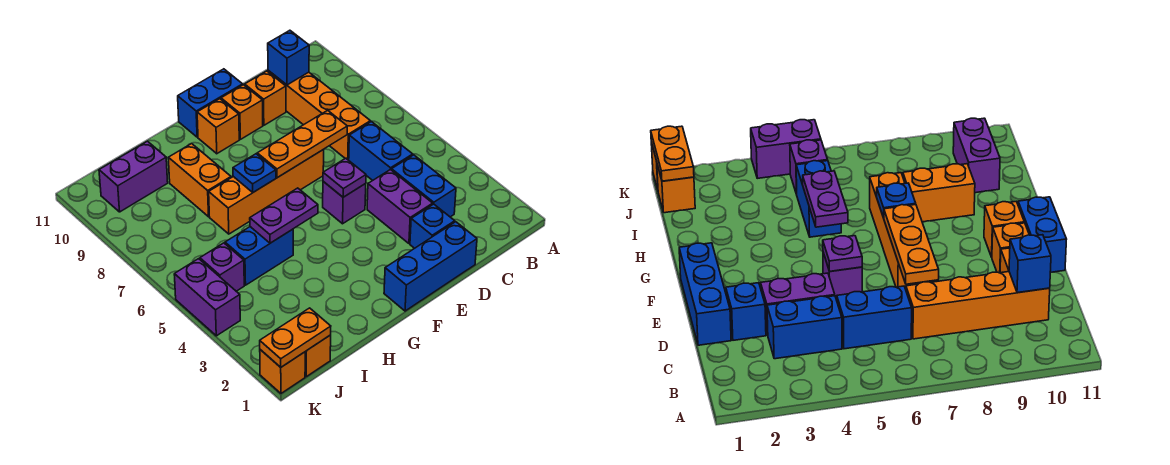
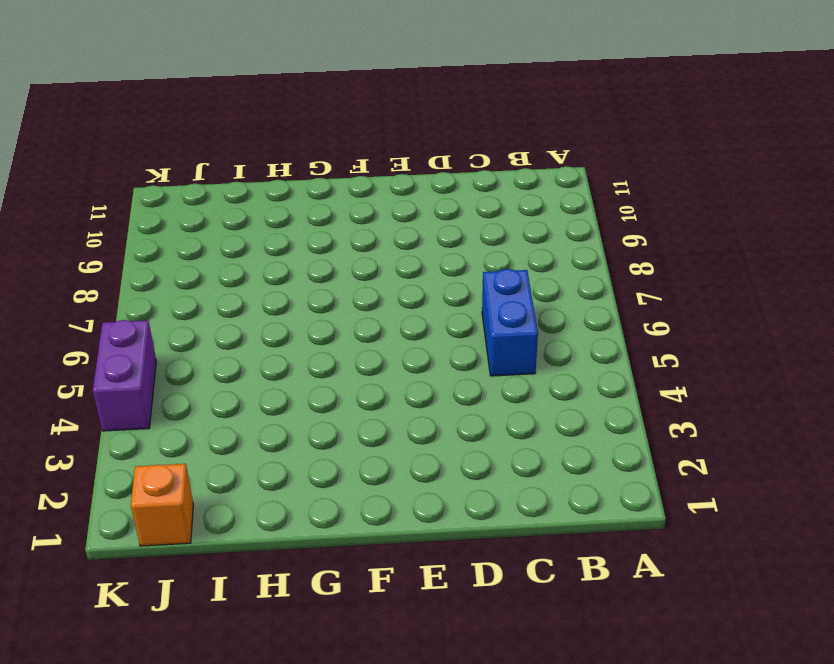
none -> blue 1x2 brick [392,155,456,217]
none -> orange 1x4 brick [268,71,370,160]
none -> blue 1x3 brick [384,222,477,311]

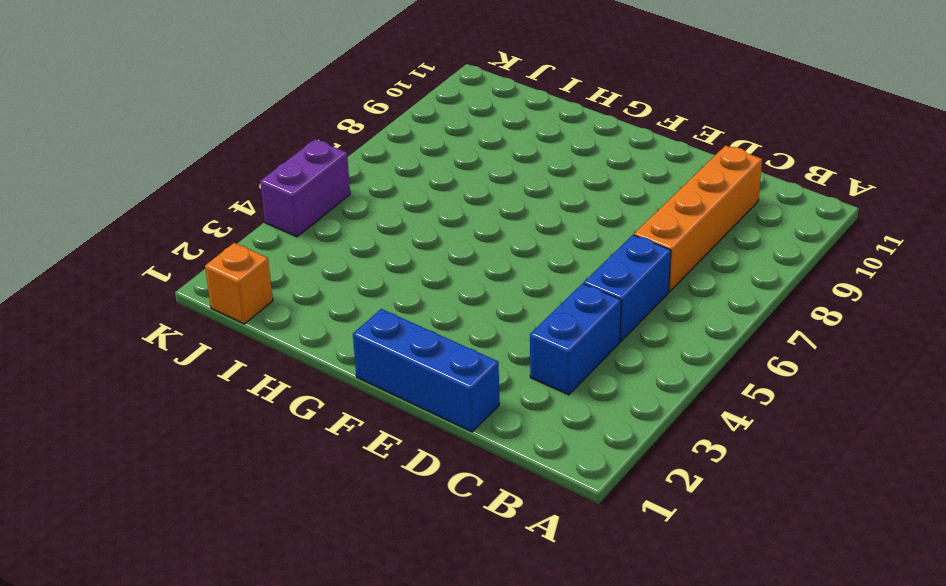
none -> blue 1x1 brick [410,204,455,248]
none -> purple 1x2 brick [367,169,433,243]
none -> orange 1x1 brick [245,71,286,125]

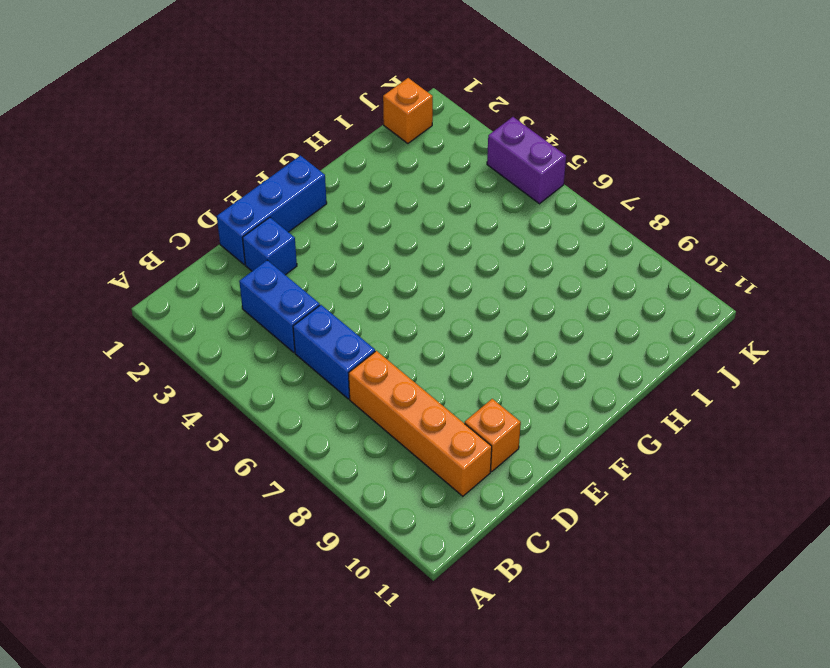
none -> purple 1x2 brick [367,169,433,243]
none -> purple 1x1 brick [323,181,366,224]
none -> orange 1x4 brick [209,149,324,234]

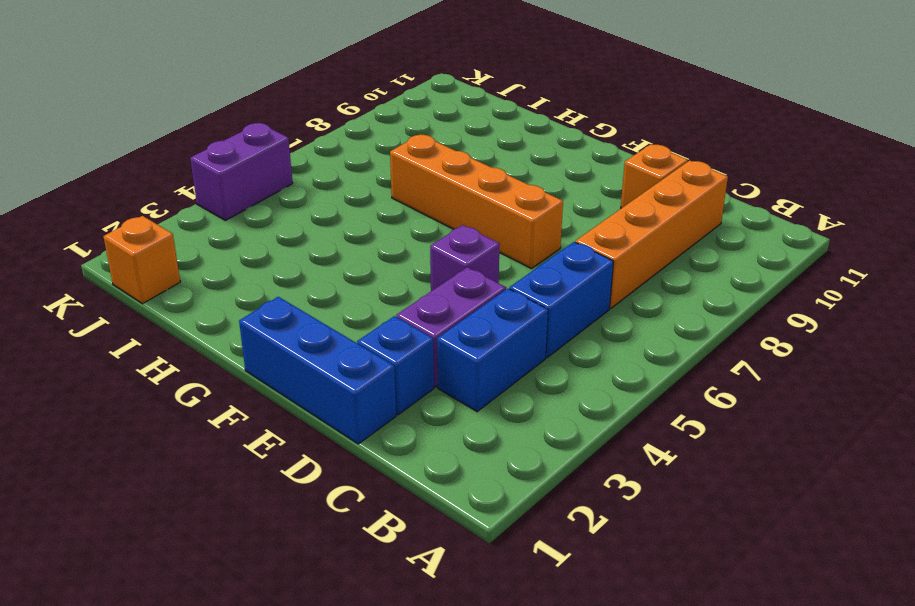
none -> orange 1x1 brick [221,85,263,139]
none -> blue 1x2 brick [178,69,243,137]
none -> orange 1x1 brick [197,99,239,154]

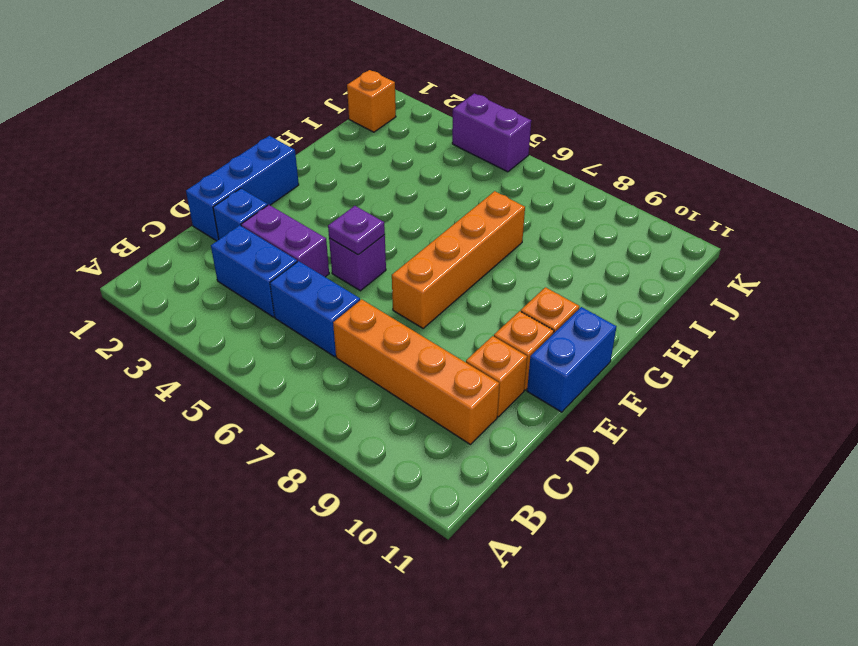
none -> blue 1x2 brick [225,227,293,285]
none -> orange 1x2 brick [168,144,231,217]
none -> purple 1x2 brick [99,141,168,212]

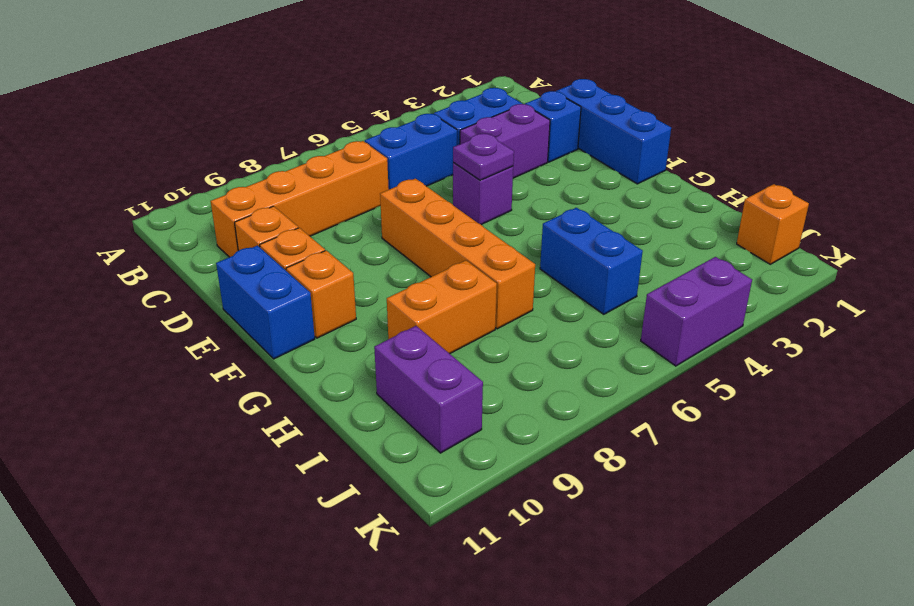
none -> purple 1x1 brick [200,243,244,291]
none -> orange 1x1 brick [260,350,305,393]
none -> blue 1x1 brick [268,30,309,85]

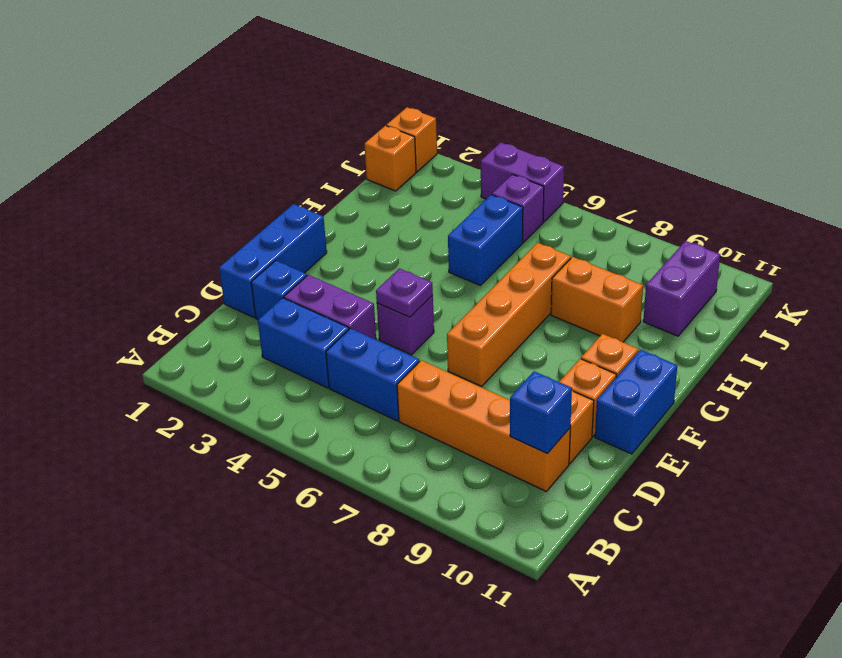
none -> orange 1x3 plate [257,110,347,178]
none -> purple 1x2 plate [250,188,318,243]
none -> blue 1x1 plate [233,154,276,192]

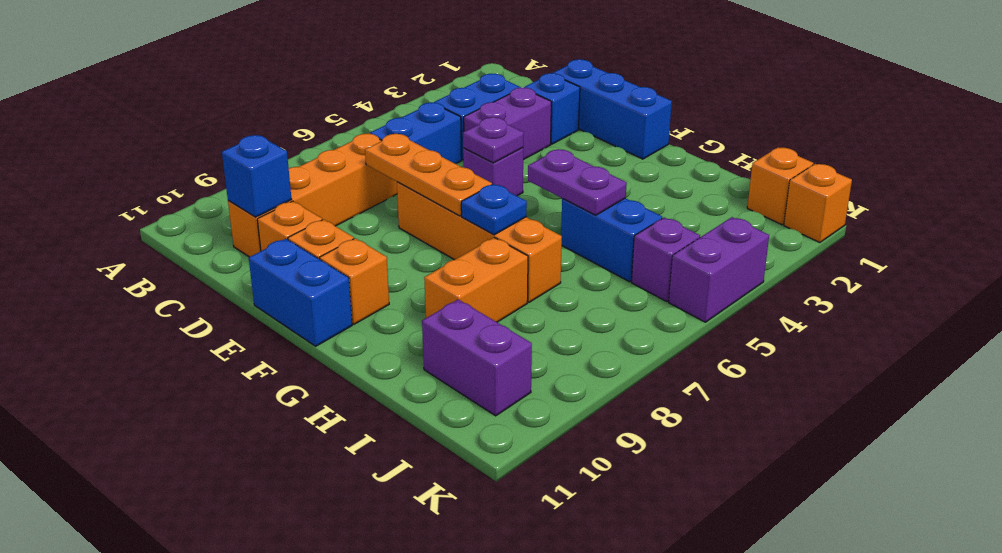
none -> orange 1x2 plate [260,308,331,367]

